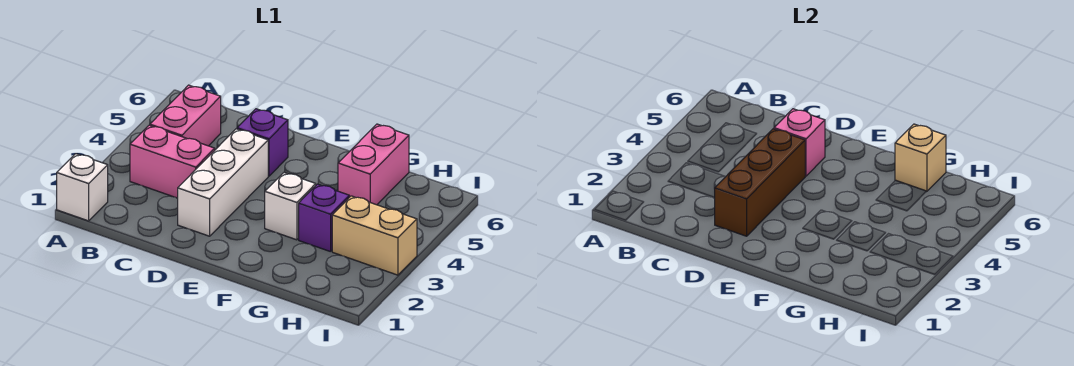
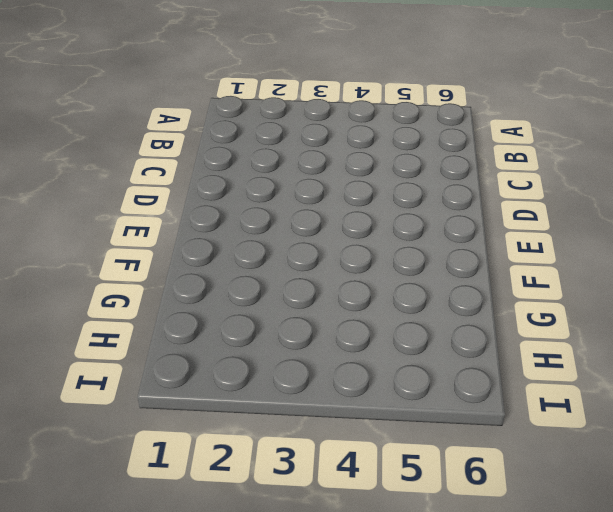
none -> white 1x1 brick [57,154,108,221]
none -> pink 1x2 brick [130,125,215,198]
none -> pink 1x2 brick [150,85,221,146]

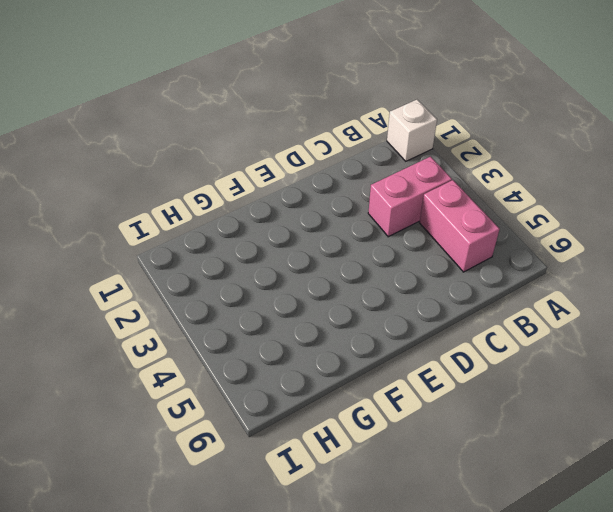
none -> white 1x3 brick [178,129,268,236]
none -> purple 1x1 brick [237,109,288,176]
none -> white 1x1 brick [265,172,316,240]

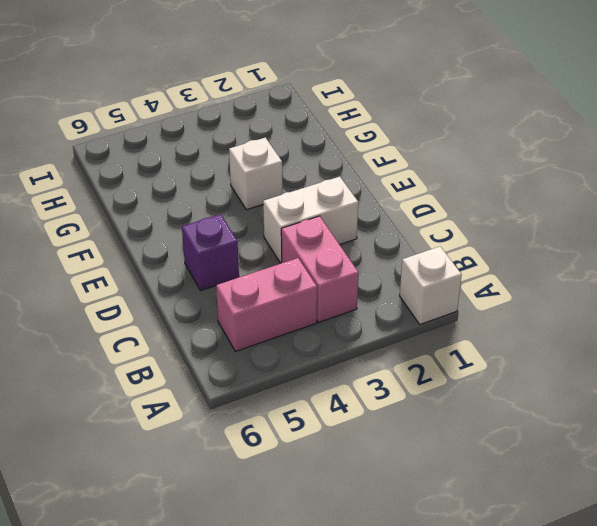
white 1x2 brick [263,177,358,263] -> white 1x3 brick [178,129,268,236]
none -> purple 1x1 brick [299,184,349,252]
none -> pink 1x2 brick [338,124,409,205]
none -> tan 1x2 brick [332,196,417,275]

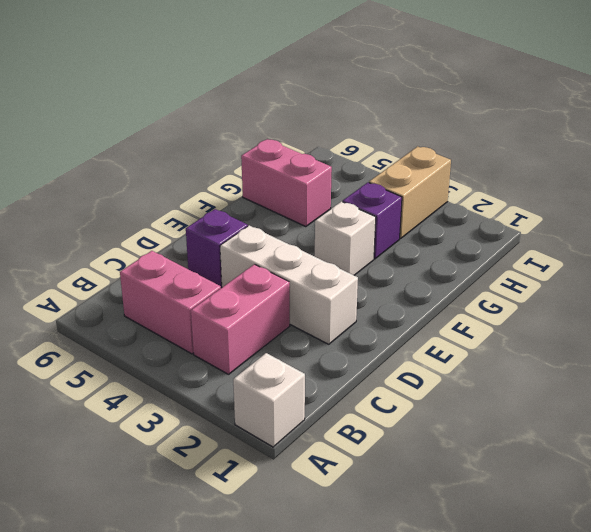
none -> brown 1x3 brick [714,129,805,236]
none -> pink 1x1 brick [774,109,825,176]
none -> tan 1x1 brick [895,124,946,191]

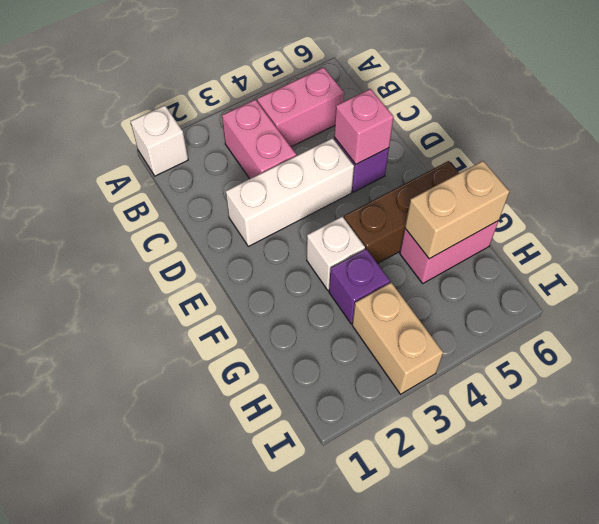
brown 1x3 brick [344,161,459,264] -> brown 1x3 brick moved to [714,129,805,236]
tan 1x2 brick [405,161,510,259] -> tan 1x1 brick [895,124,946,191]

